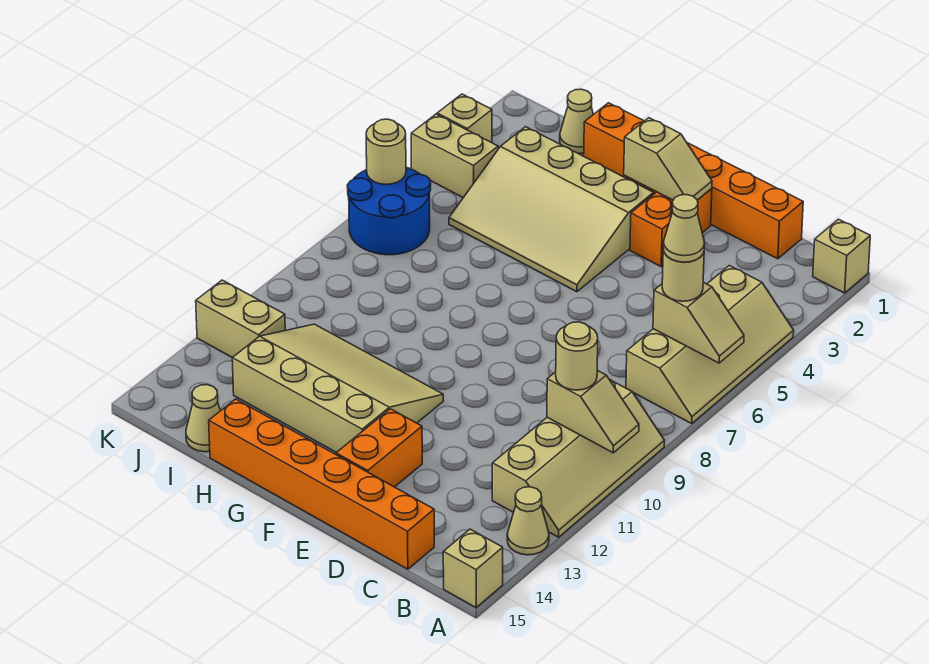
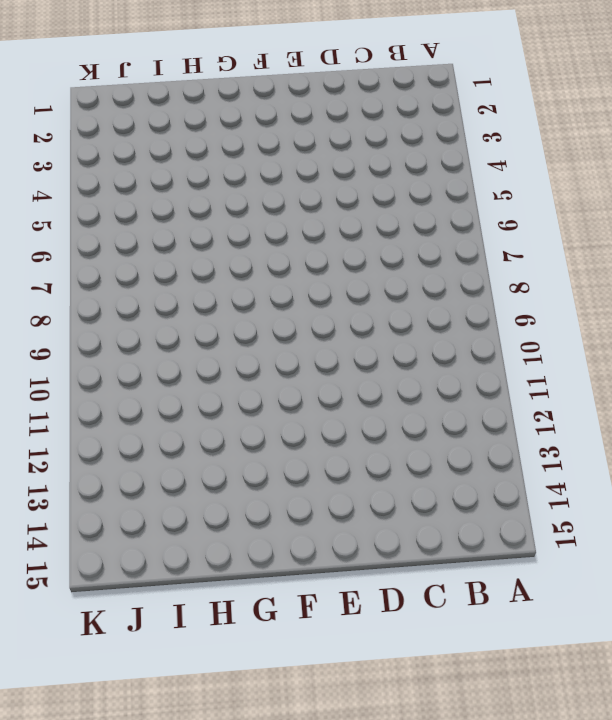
none -> tan 1x1 brick [813,219,870,293]
none -> tan 2x4 slope [626,266,794,423]
none -> tan 2x4 slope [492,379,664,537]

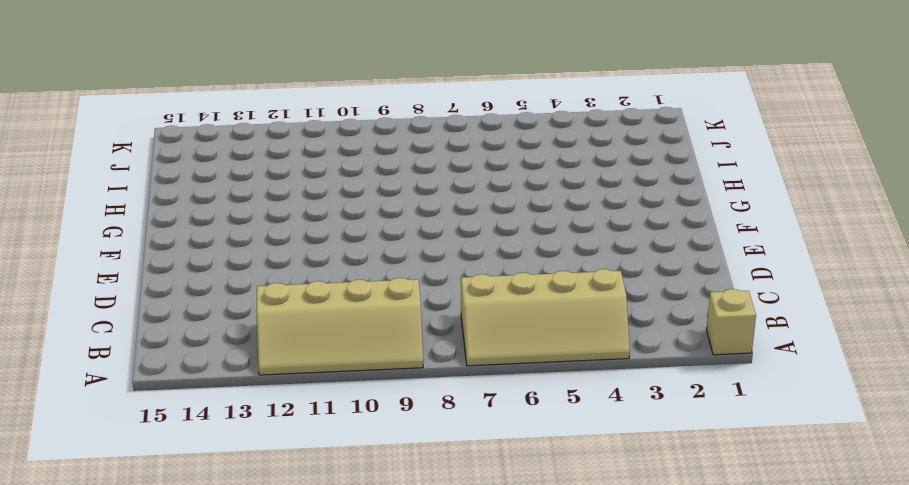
none -> tan 1x1 cone [507,487,549,555]
none -> tan 1x1 brick [443,529,503,608]
none -> orange 1x6 brick [584,103,803,259]

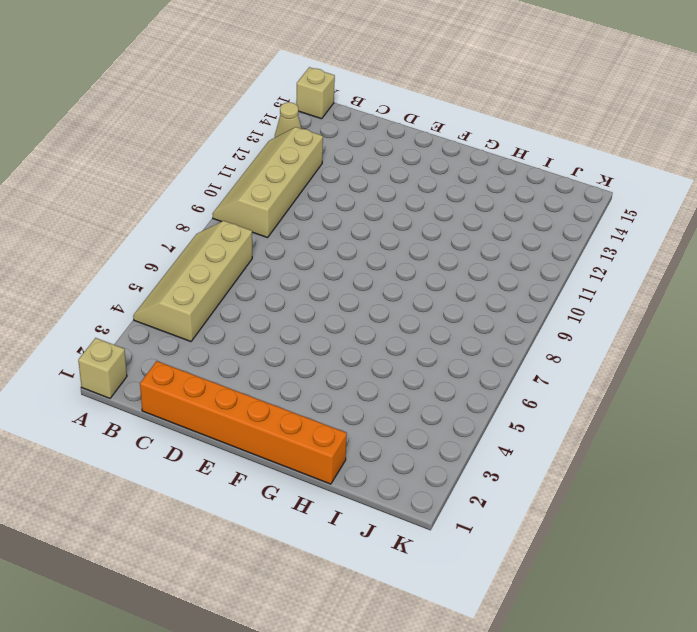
none -> orange 1x6 brick [209,399,434,569]
none -> orange 1x2 brick [630,188,712,266]
none -> orange 1x2 brick [336,409,422,487]

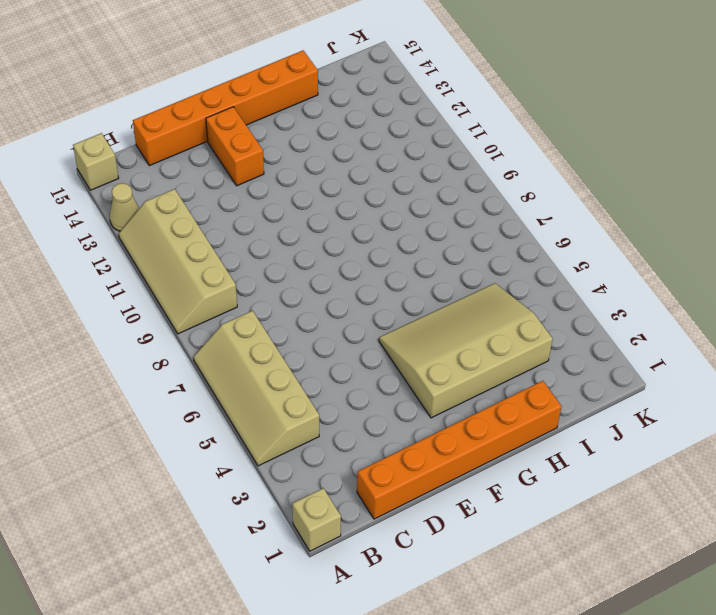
none -> orange 1x2 brick [630,188,712,266]
none -> tan 3x4 slope [232,324,443,453]
none -> tan 1x1 cone [560,89,593,153]

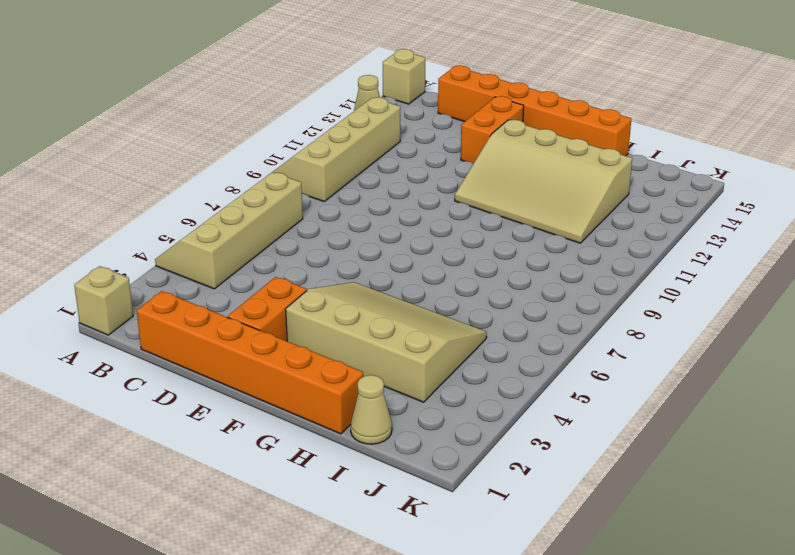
none -> tan 1x1 cone [186,385,220,452]
none -> tan 1x2 brick [411,114,498,198]
none -> blue 2x2 round brick [347,168,431,255]

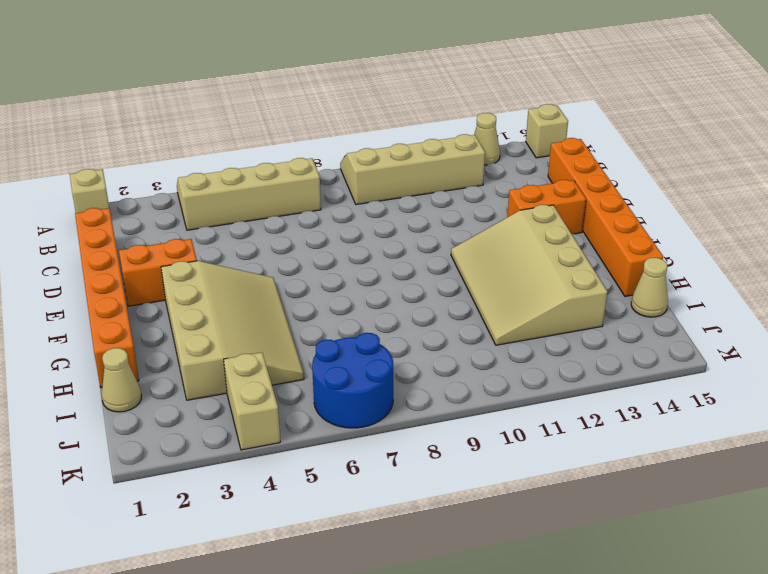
none -> tan 1x2 brick [196,280,285,358]
none -> tan 1x1 brick [437,94,492,143]
none -> tan 1x2 slope [653,282,744,363]

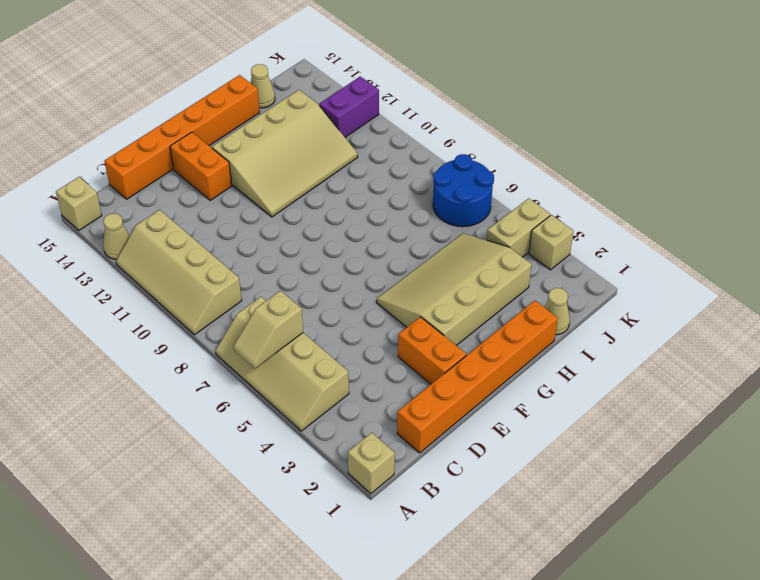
purple 1x2 brick [319,76,379,137] -> tan 1x2 brick [196,280,285,358]
none -> tan 1x2 slope [547,370,639,453]
none -> tan 1x2 slope [624,118,712,200]
none -> tan 1x1 round brick [366,119,406,184]

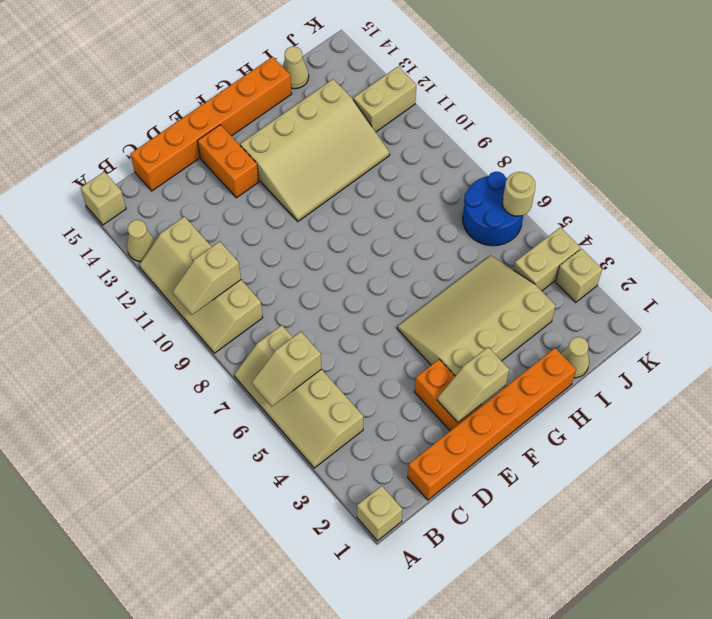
none -> tan 1x1 round brick [662,250,704,301]
none -> tan 1x1 round brick [556,322,598,390]
none -> tan 1x1 cone [663,195,705,262]

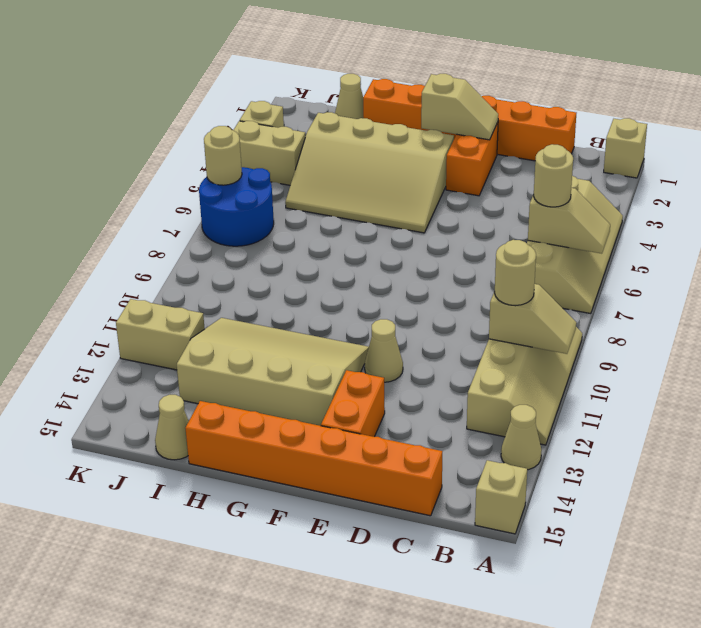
tan 1x1 cone [365,319,403,382] -> tan 1x1 cone moved to [663,195,705,262]

